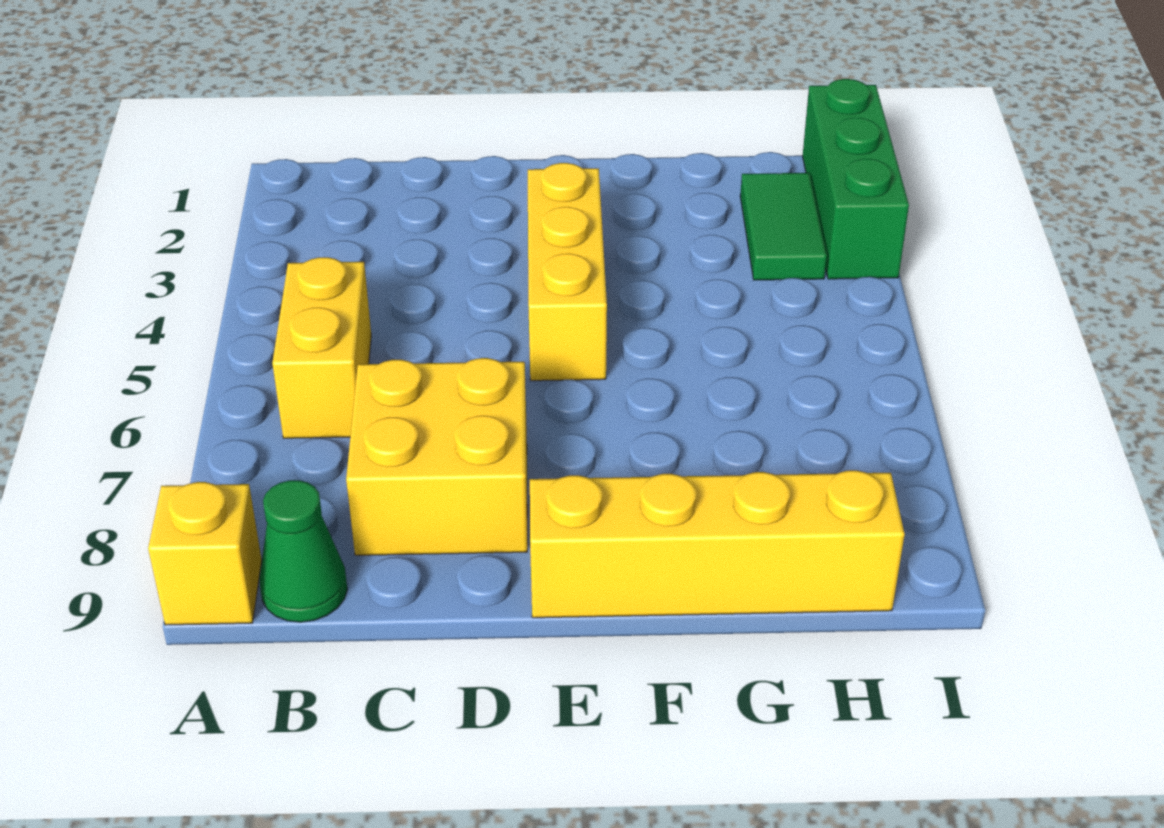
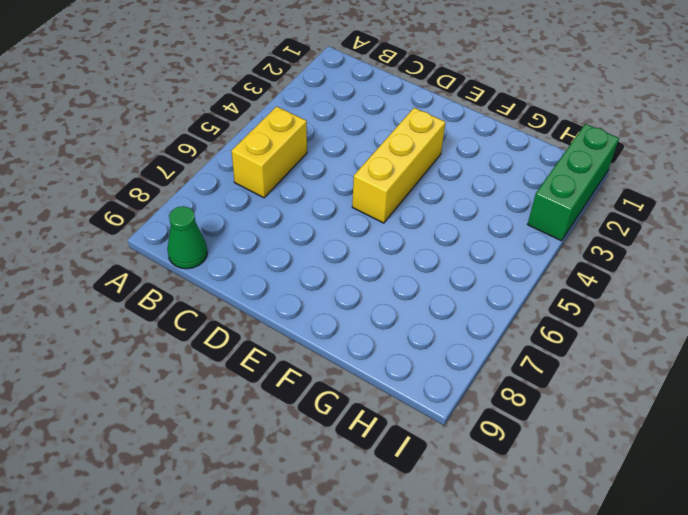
none -> yellow 1x1 brick [148,482,262,625]
none -> yellow 2x2 brick [346,358,527,555]

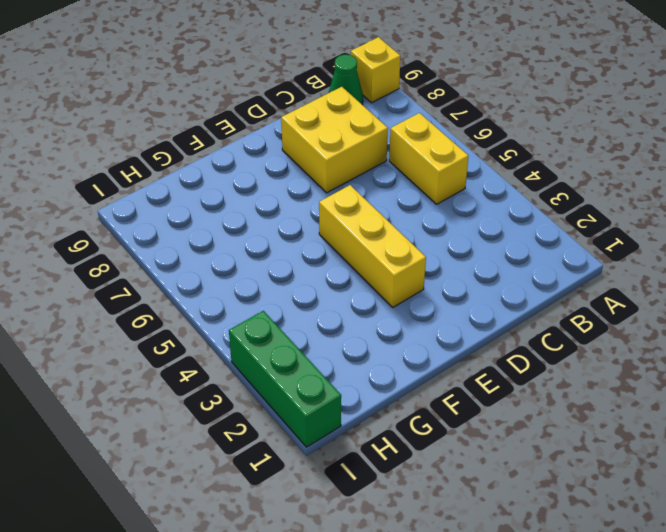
none -> yellow 1x4 brick [530,470,905,618]
none -> green 1x2 tile [740,173,827,280]

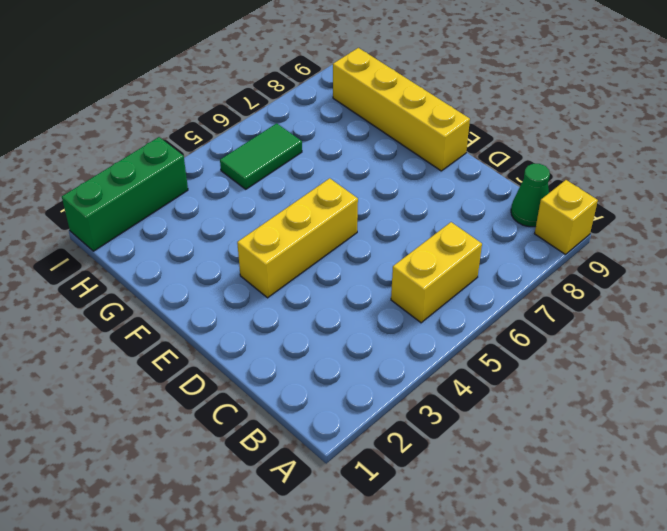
green 1x2 tile [220,123,302,189] -> green 1x2 tile moved to [740,173,827,280]
none -> yellow 2x2 brick [346,358,527,555]

